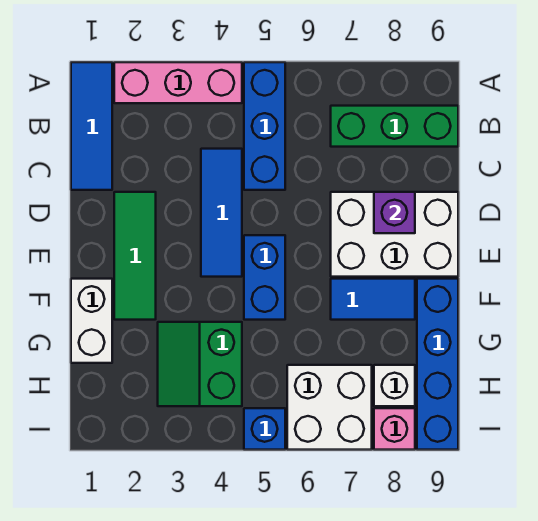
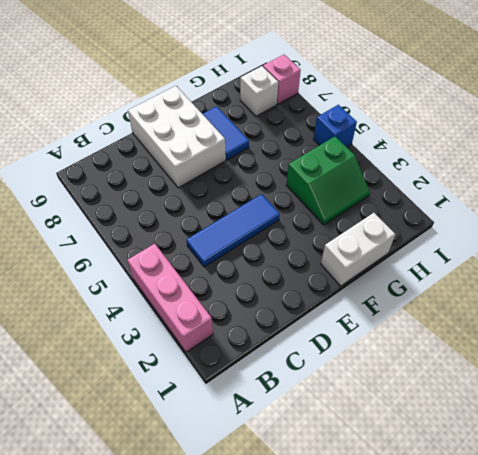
none -> blue 1x3 tile [71,62,112,190]
none -> blue 1x3 brick [244,62,285,190]
none -> green 1x3 brick [331,106,458,147]

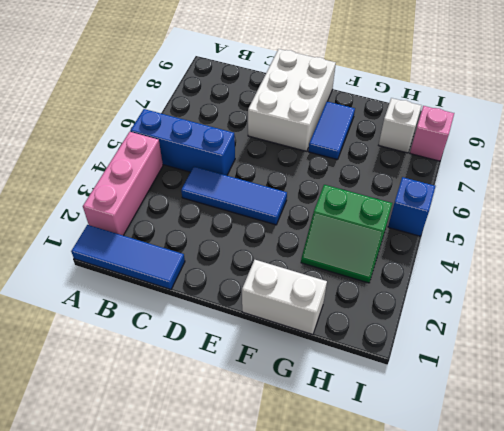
none -> green 1x3 brick [331,106,458,147]
none -> green 1x3 tile [114,192,156,320]
none -> blue 1x2 brick [244,235,285,320]

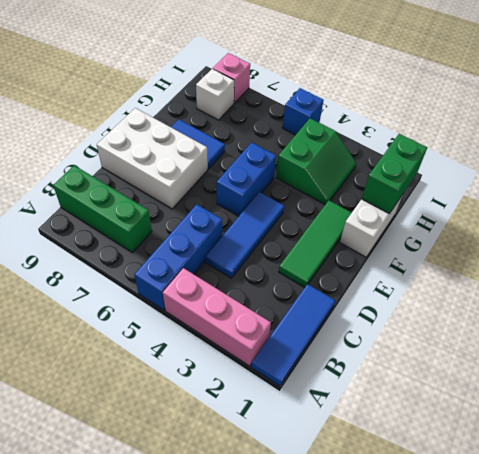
green 1x2 brick [362,134,427,213] -> none
none -> blue 1x4 brick [417,279,458,450]
none -> white 2x2 brick [287,365,372,450]
none -> purple 1x1 brick [374,192,415,233]

